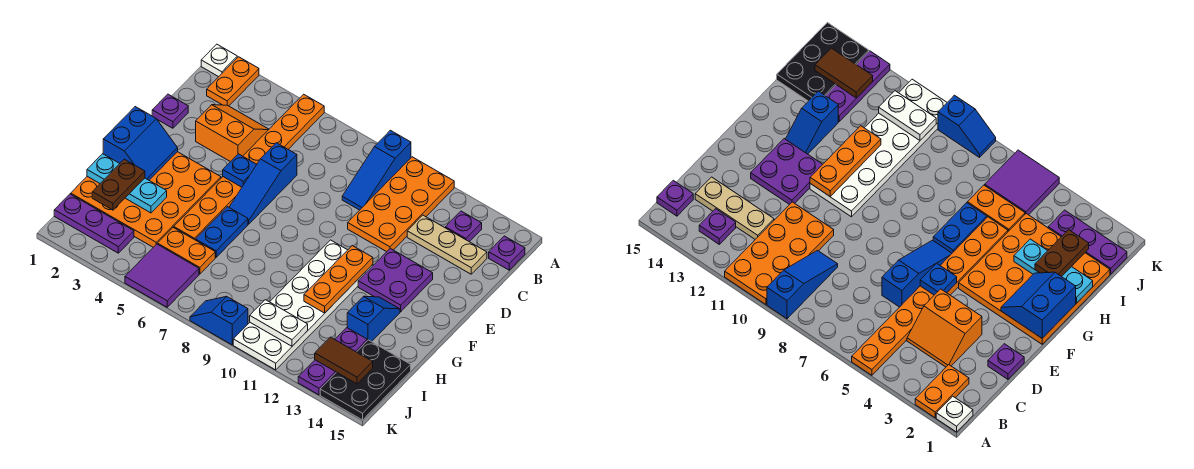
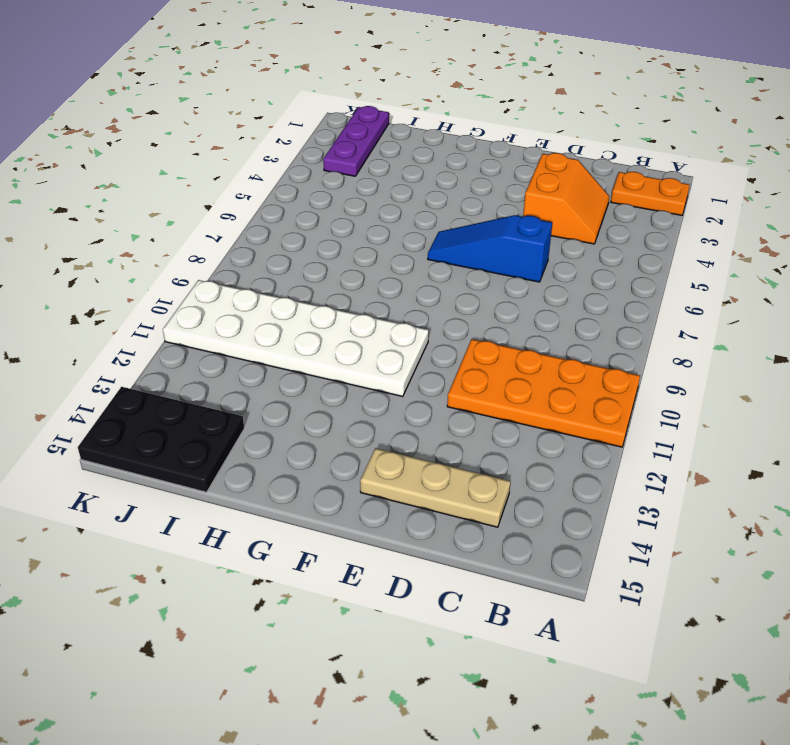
tan 1x3 plate [360,448,511,527] -> tan 1x3 plate turned to [407,215,487,274]
none -> white 1x1 plate [201,44,237,77]
none -> orange 1x8 plate [174,94,324,240]
none -> blue 1x3 slope [342,130,411,210]

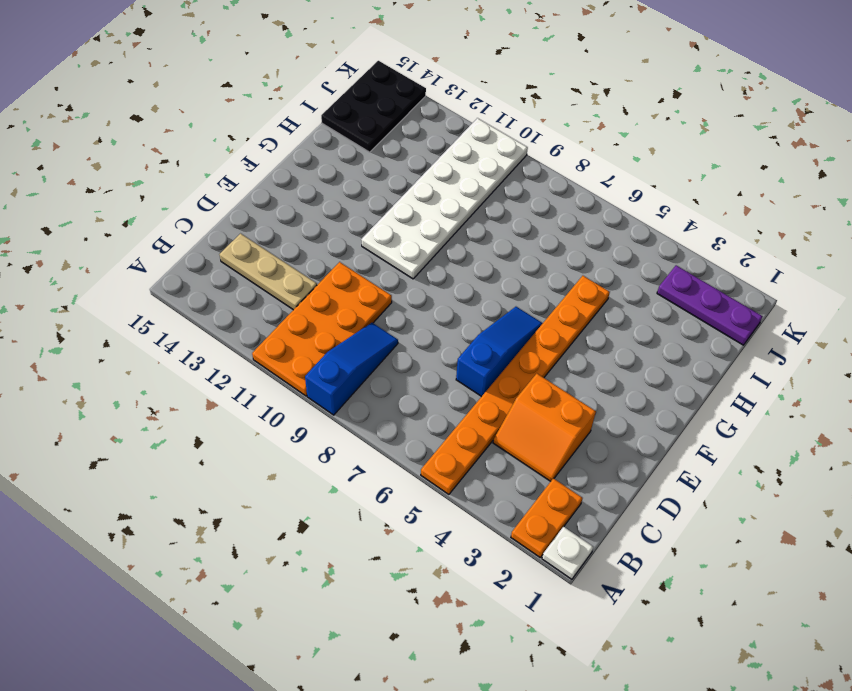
none -> purple 1x1 plate [445,211,482,242]
none -> purple 1x1 plate [489,236,525,270]
none -> purple 1x1 plate [152,94,188,128]

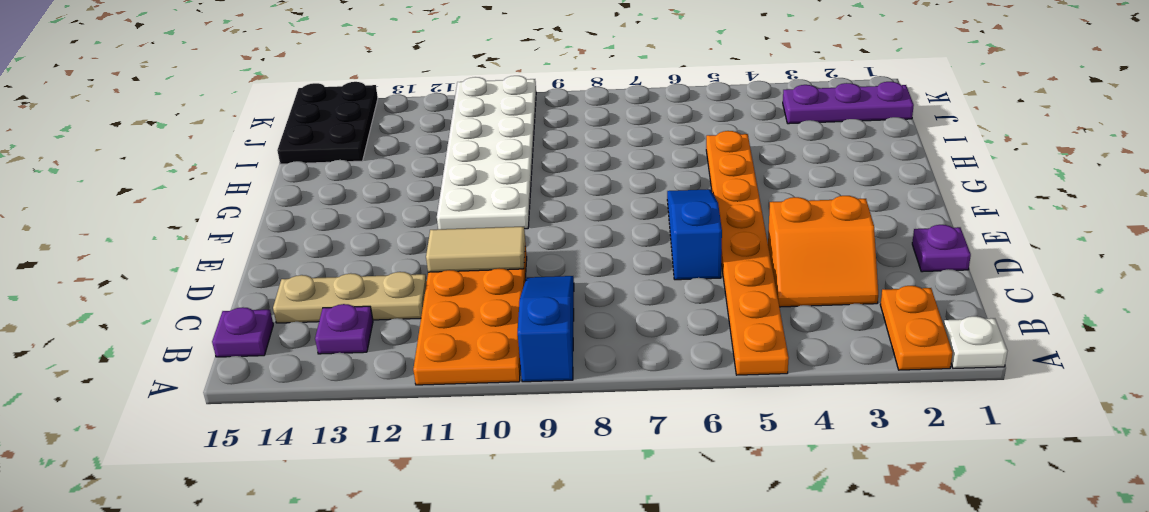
tan 1x2 tile [426,227,525,272] -> none
none -> purple 2x2 plate [358,248,433,312]
none -> orange 4x4 plate [71,152,221,247]
none -> blue 1x2 plate [196,207,248,257]

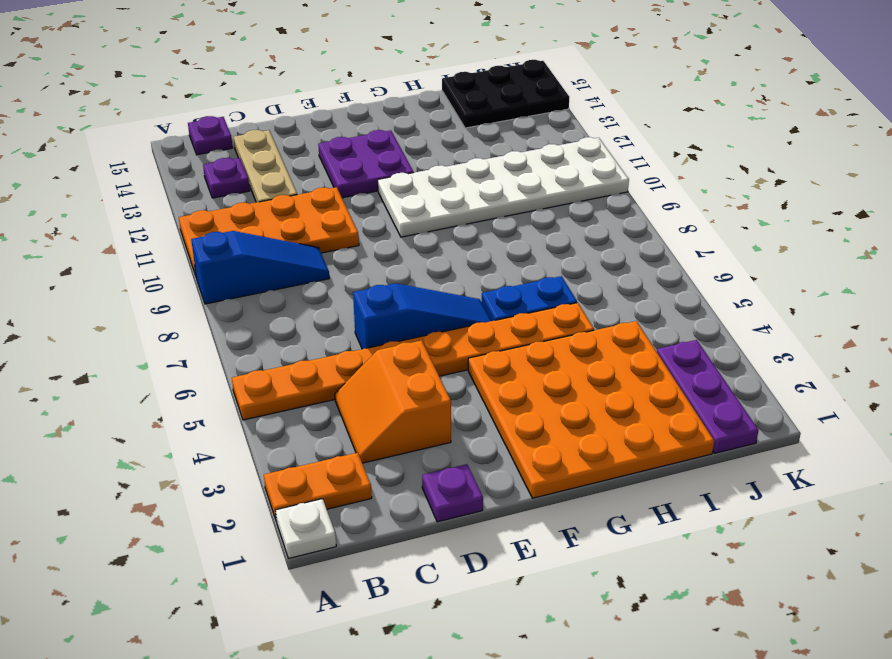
none -> blue 1x2 slope [347,296,400,342]
none -> orange 1x2 plate [158,227,215,274]
none -> purple 1x3 plate [298,328,367,395]

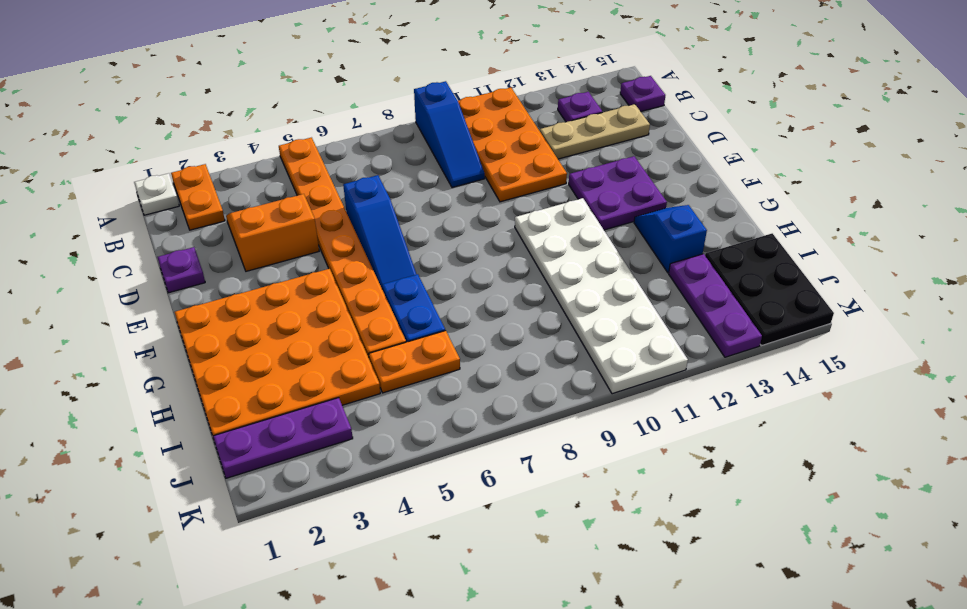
none -> purple 2x2 tile [125,244,199,307]
none -> blue 1x2 slope [190,296,248,345]
none -> blue 1x1 plate [223,154,257,187]

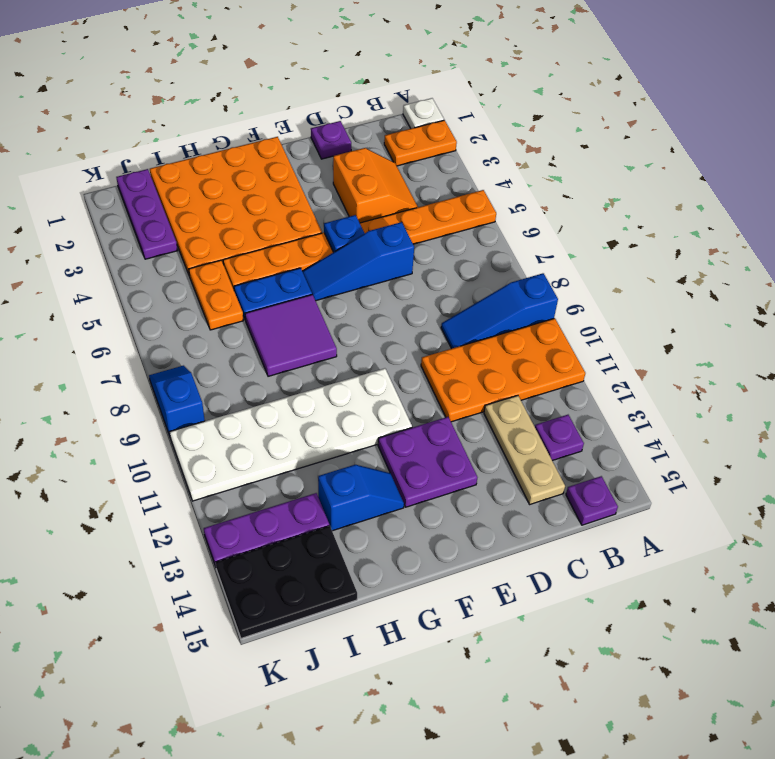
purple 2x2 tile [245,295,337,376] -> purple 2x2 tile moved to [125,244,199,307]
none -> blue 2x2 slope [103,107,178,180]
none -> orange 1x3 plate [304,246,373,313]
none -> cyan 1x3 plate [87,154,167,213]

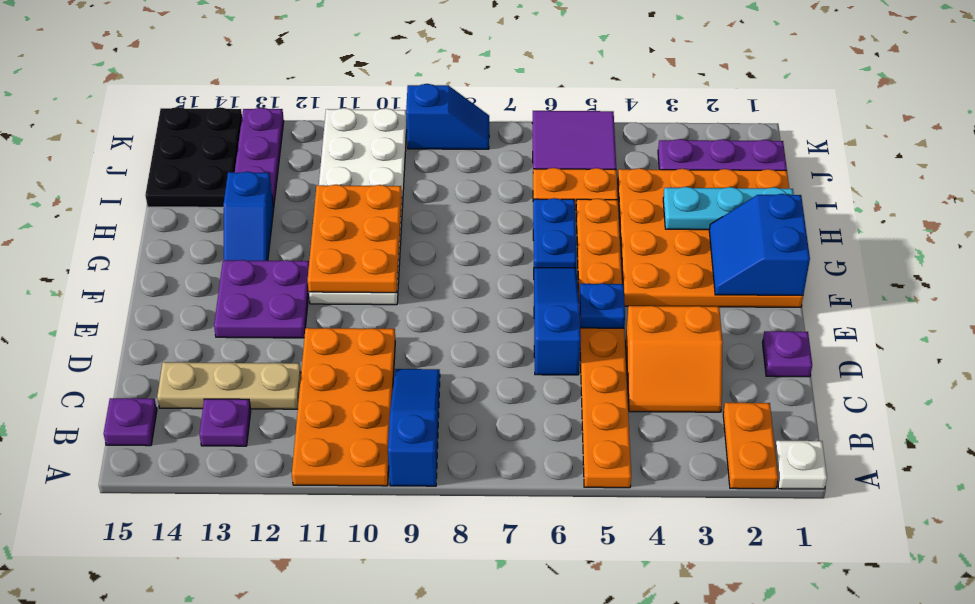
orange 2x3 plate [308,184,402,293] -> orange 1x3 plate [304,246,373,313]
none -> white 1x2 plate [250,300,308,346]
none -> brown 1x2 tile [315,337,373,384]
none -> brown 1x2 plate [92,159,145,210]

